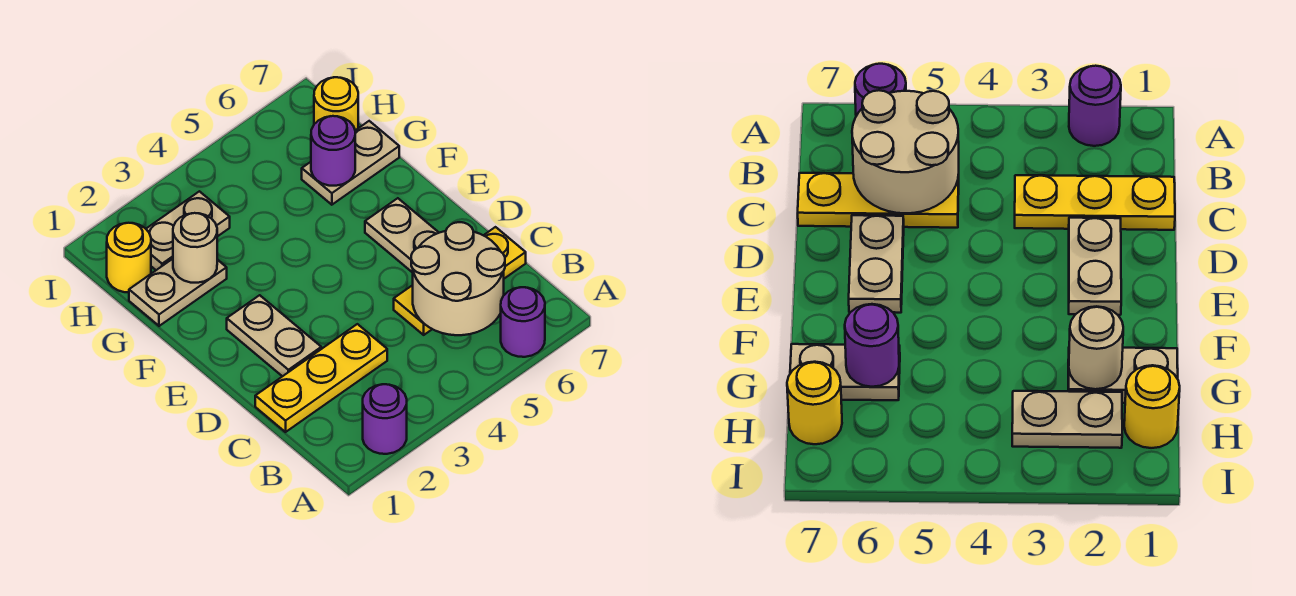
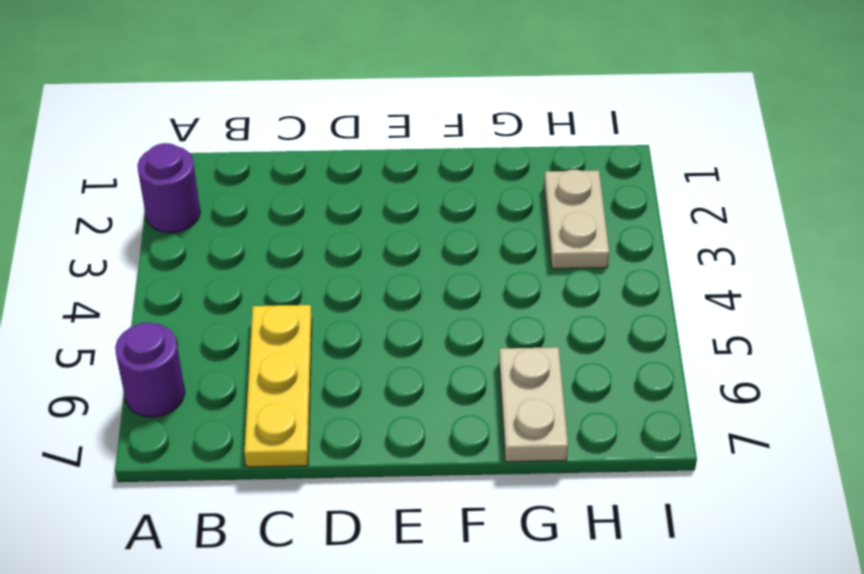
none -> yellow 1x3 plate [255,324,387,432]
none -> tan 1x2 plate [227,295,321,376]
none -> tan 1x2 plate [365,198,439,273]

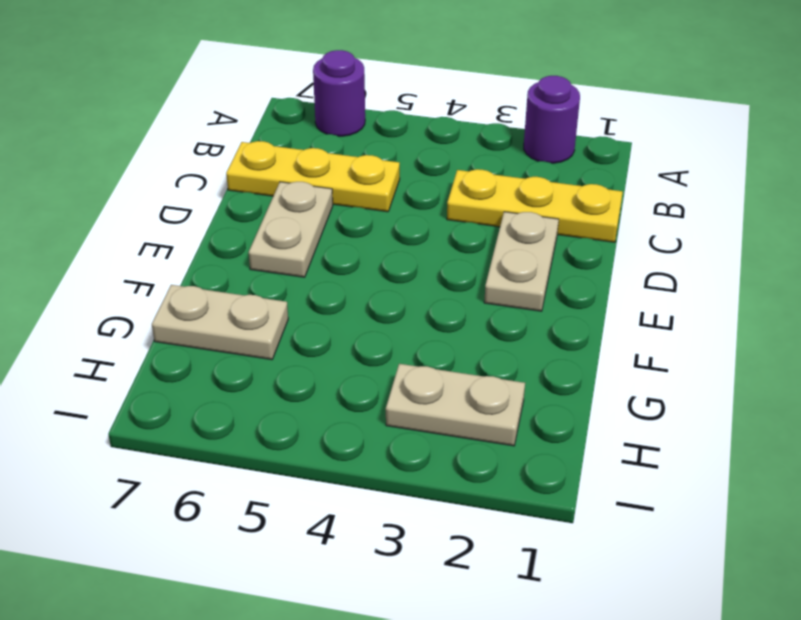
none -> tan 1x2 plate [129,259,227,326]
none -> yellow 1x1 round brick [107,223,151,292]
none -> yellow 1x1 round brick [314,77,358,130]

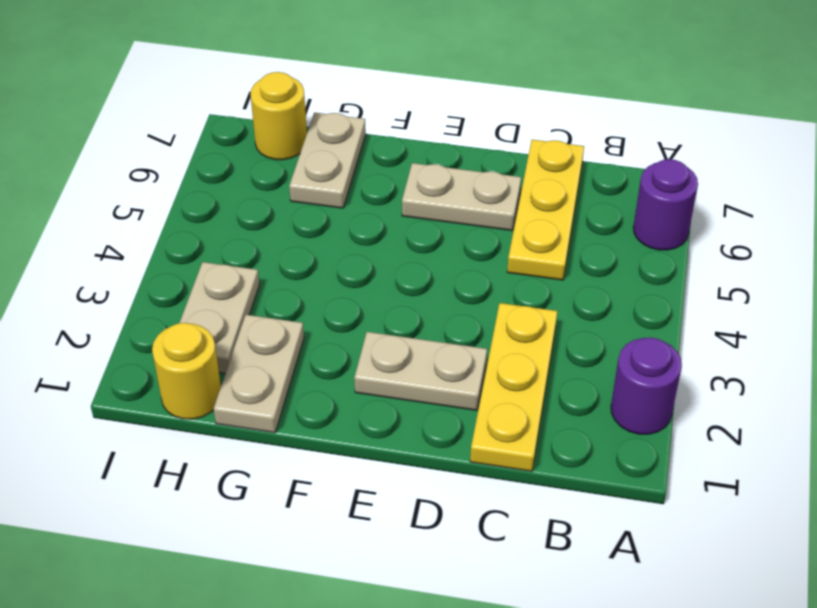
none -> tan 2x2 round brick [411,222,505,335]
none -> tan 1x1 round brick [173,213,217,283]
none -> purple 1x1 round brick [311,116,355,186]

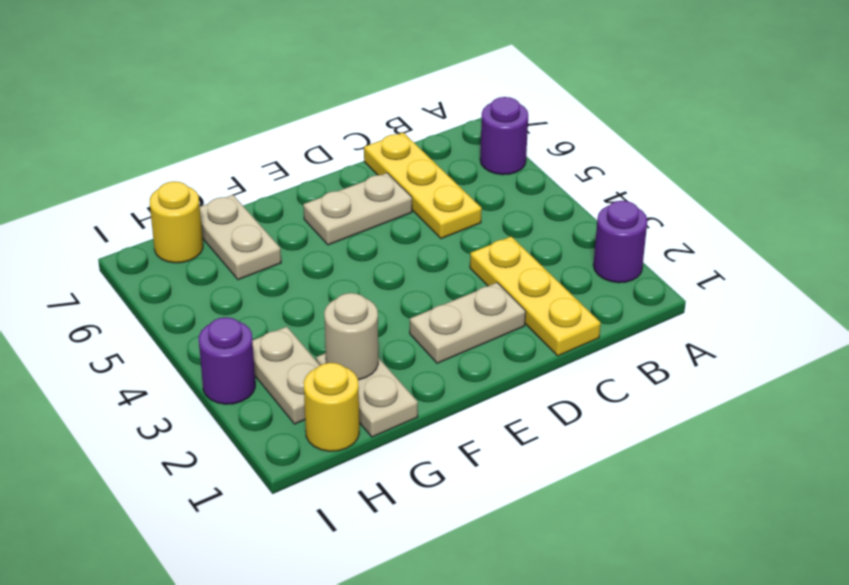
purple 1x1 round brick [199,317,255,404] -> purple 1x1 round brick moved to [311,116,355,186]
none -> tan 2x2 round brick [411,222,505,335]

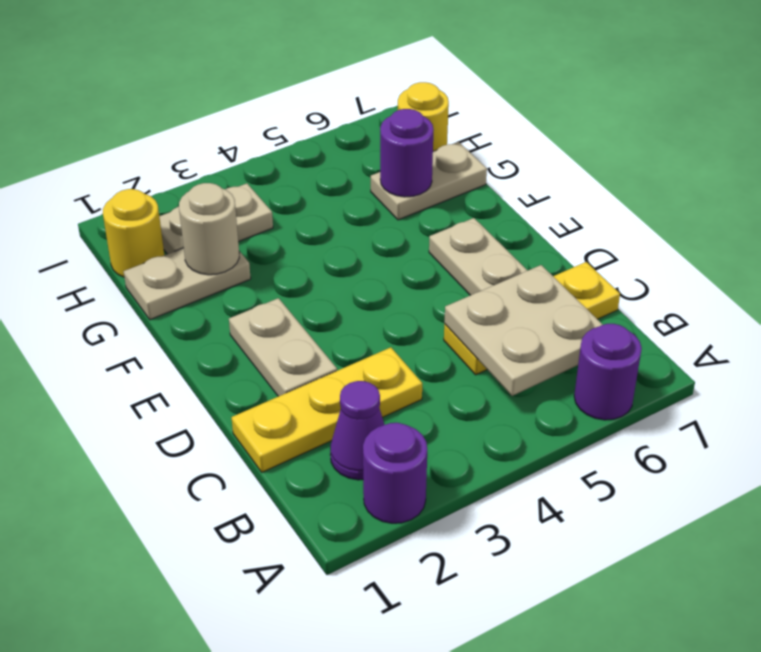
purple 1x1 cone [330,381,385,480] -> none
tan 2x2 plate [444,265,603,396] -> tan 2x2 round brick [411,222,505,335]

